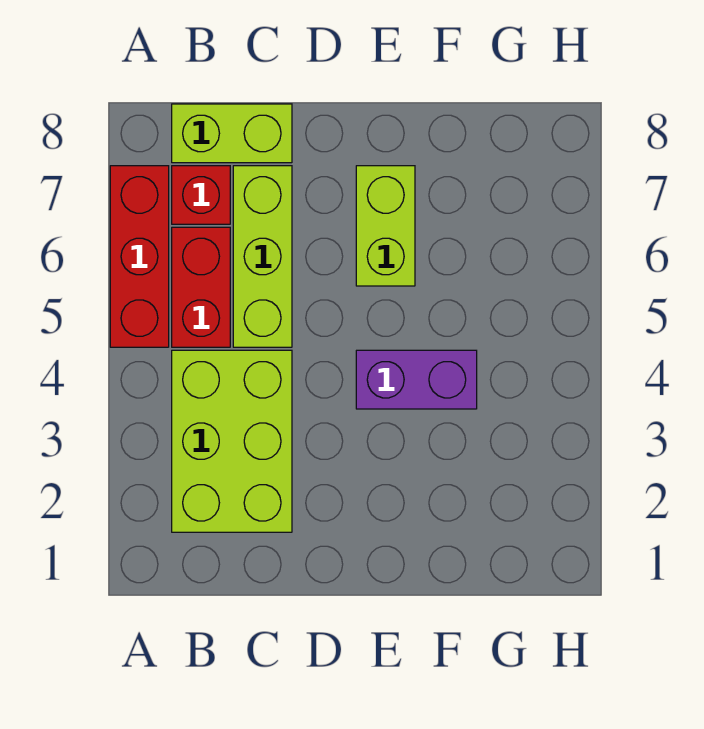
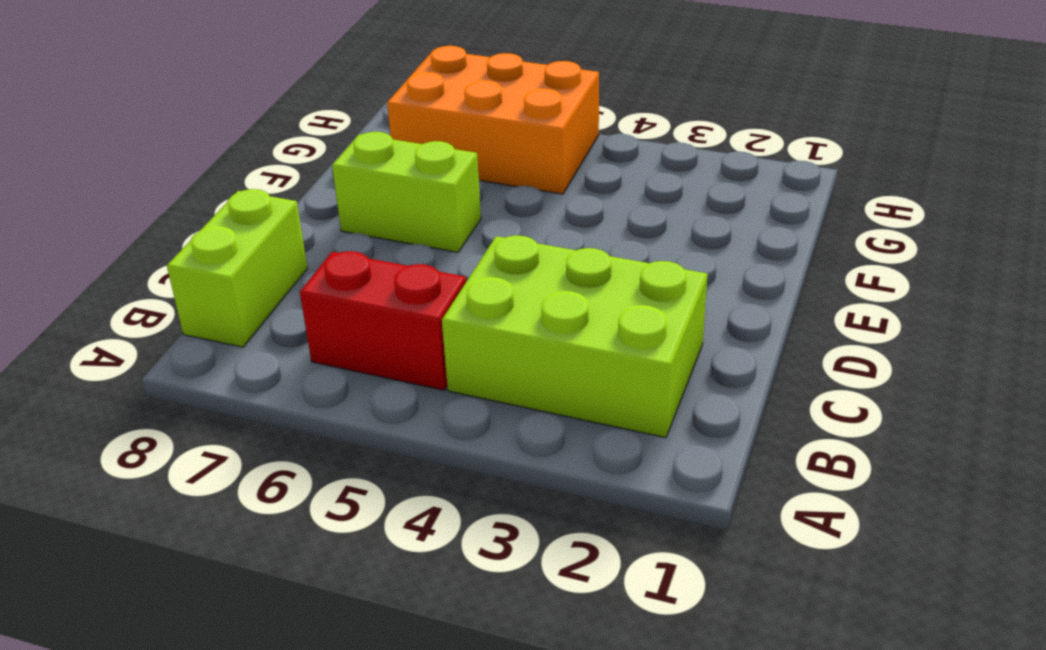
orange 2x3 brick [387,46,599,194] -> none
none -> red 1x3 brick [110,166,169,347]
none -> red 1x1 brick [172,166,230,224]

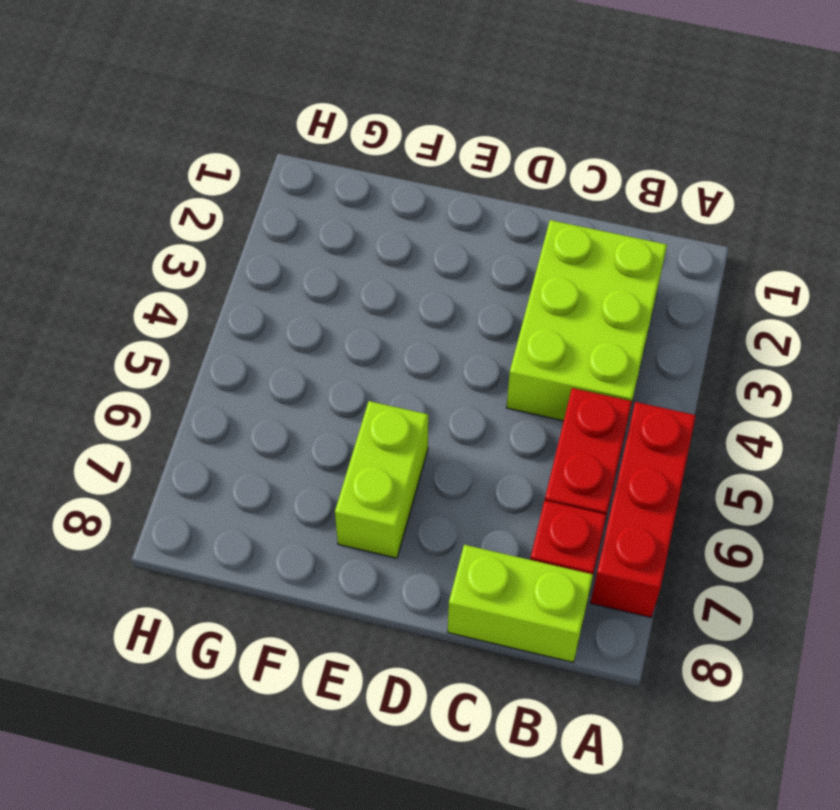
none -> lime 1x3 brick [233,166,292,347]
none -> purple 1x2 brick [356,350,477,409]

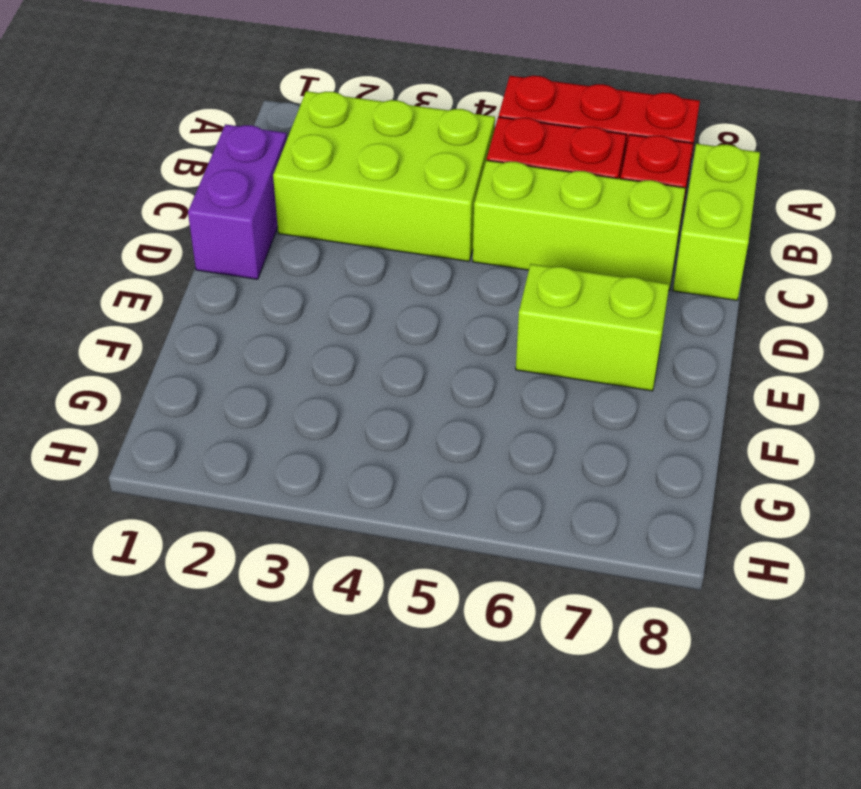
purple 1x2 brick [188,124,287,279] -> purple 1x2 brick moved to [356,350,477,409]

